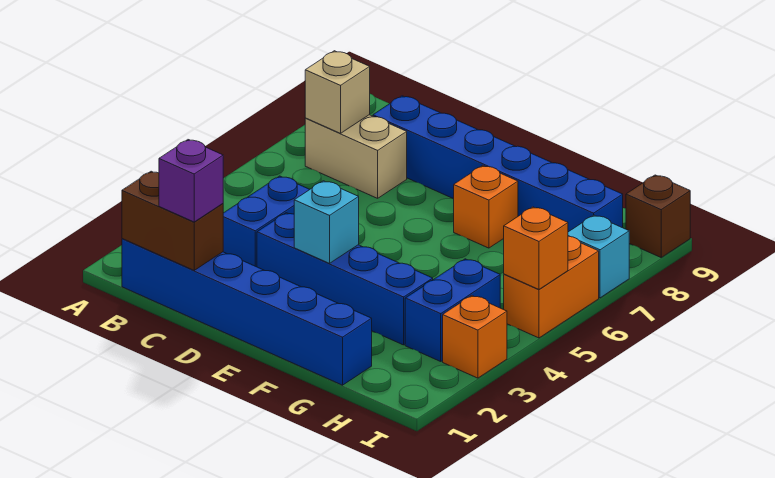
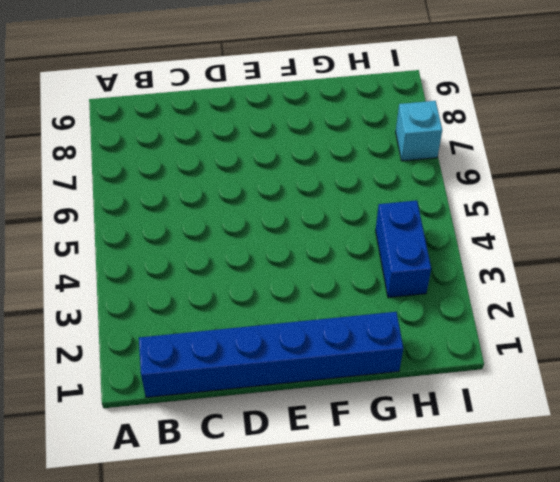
none -> tan 1x2 brick [305,115,407,198]
none -> blue 1x2 brick [223,176,310,267]
none -> blue 1x6 brick [373,96,623,232]

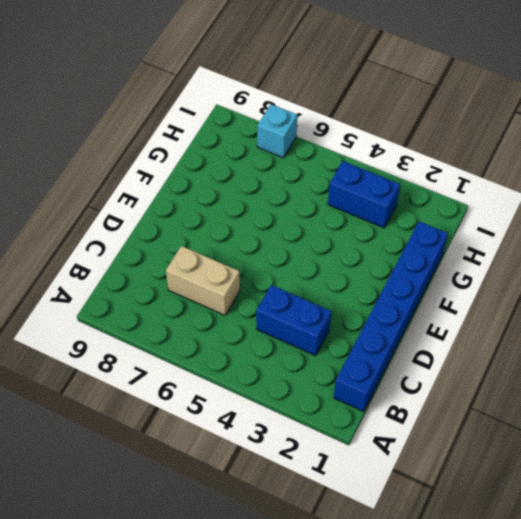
tan 1x2 brick [166,246,240,315] -> tan 1x2 brick turned to [305,115,407,198]
none -> blue 1x6 brick [373,96,623,232]
none -> blue 1x4 brick [257,213,433,345]
none -> orange 1x1 brick [454,166,518,248]

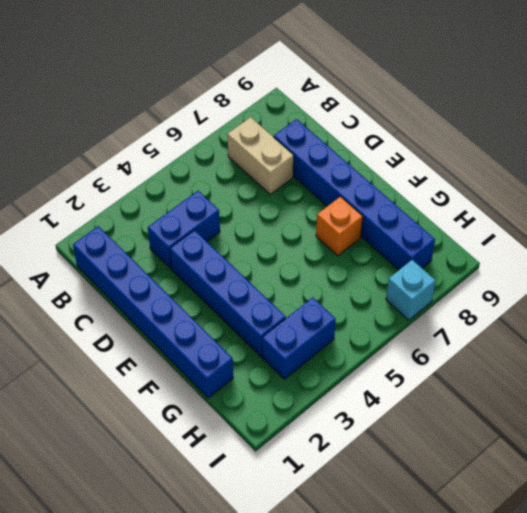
none -> orange 1x1 brick [443,296,507,378]
none -> orange 1x2 brick [504,236,599,338]
none -> brown 1x1 brick [626,175,690,257]

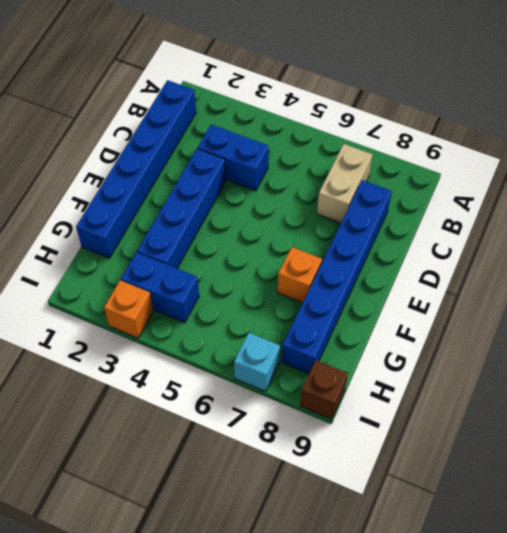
none -> orange 1x2 brick [504,236,599,338]
none -> brown 1x2 brick [122,171,223,270]
none -> tan 1x1 brick [305,51,370,133]

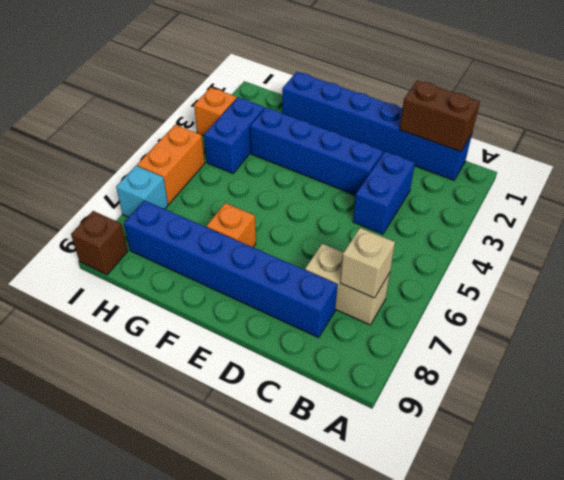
none -> cyan 1x1 brick [294,181,359,263]
none -> orange 1x1 brick [504,207,568,289]
none -> purple 1x1 brick [159,140,223,222]

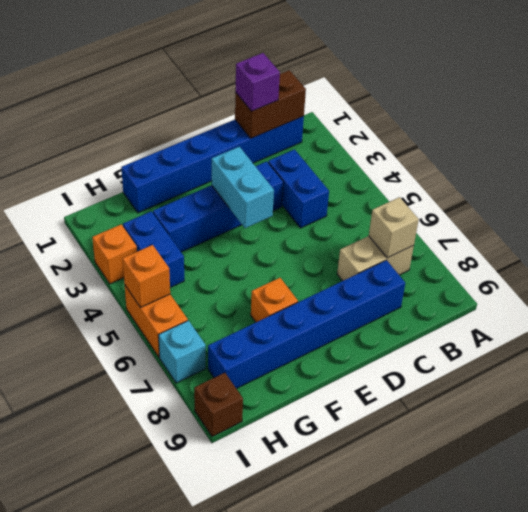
cyan 1x2 brick [212,147,274,228] -> cyan 1x1 brick [294,181,359,263]

